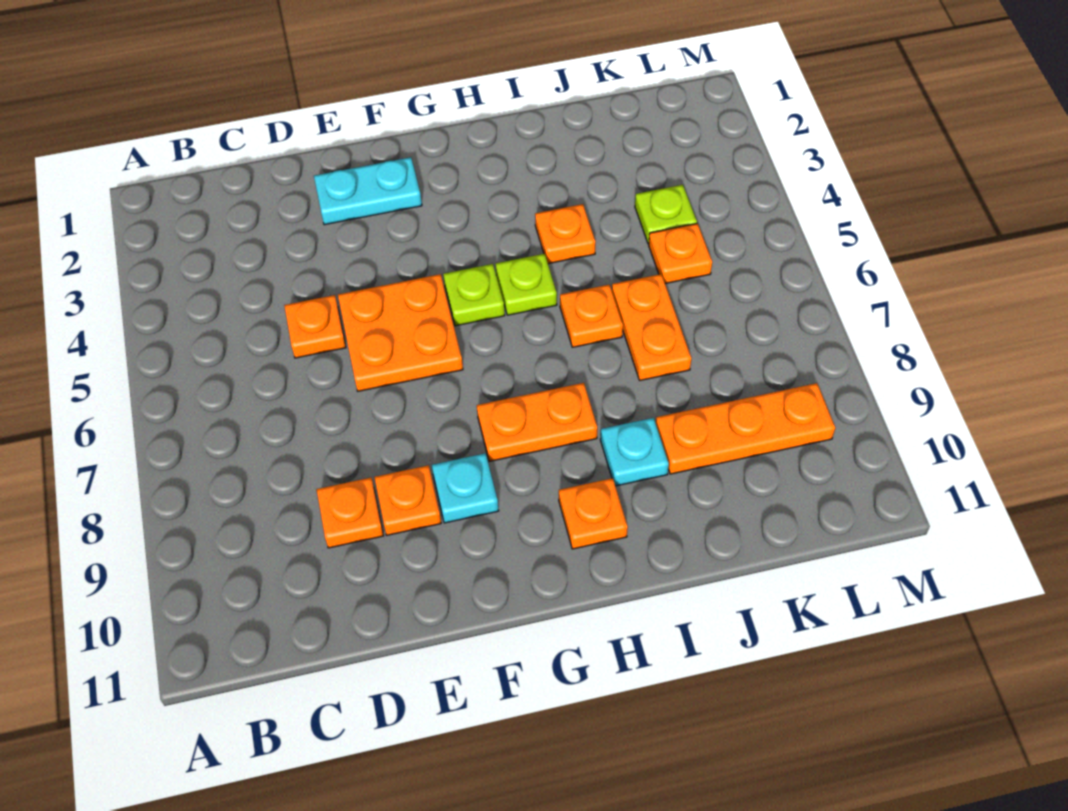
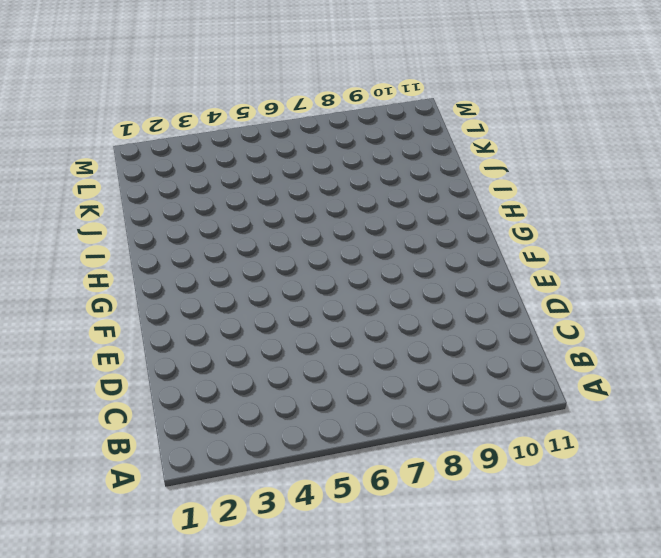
none -> orange 1x1 plate [284,295,346,358]
none -> orange 1x1 plate [316,478,383,548]
none -> cyan 1x2 plate [314,157,422,225]

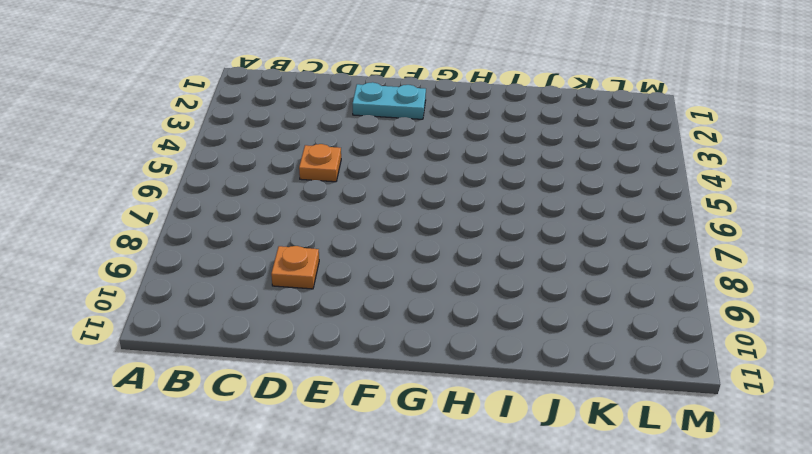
none -> orange 2x2 plate [338,274,463,391]
none -> orange 1x1 plate [374,465,441,535]
none -> cyan 1x1 plate [432,453,499,523]

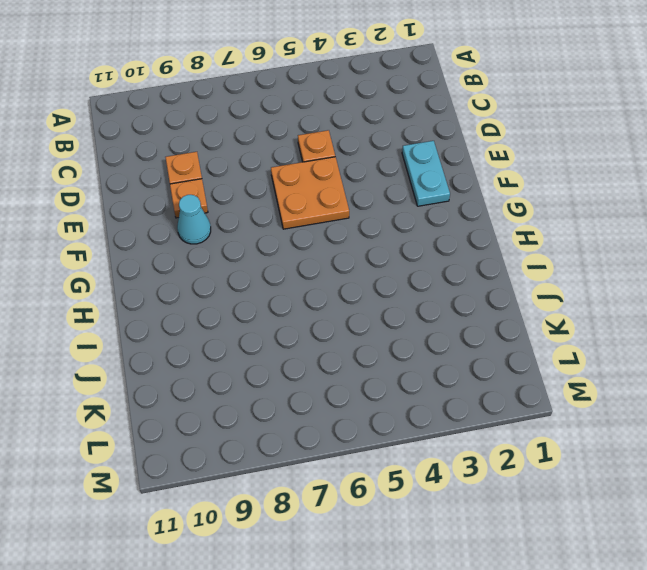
cyan 1x1 cone [177,195,211,244] -> cyan 1x1 plate [432,453,499,523]
none -> lime 1x1 plate [443,264,505,326]
none -> orange 1x2 plate [477,383,597,462]
none -> lime 1x1 plate [496,254,557,315]

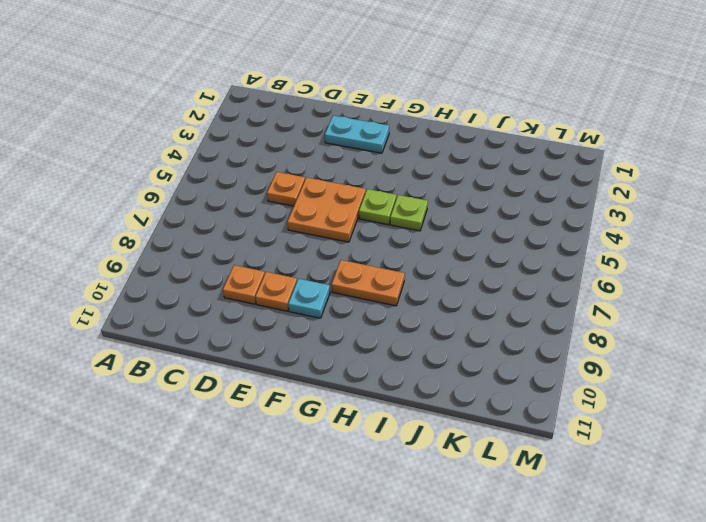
none -> orange 1x1 plate [559,478,628,549]
none -> orange 1x1 plate [535,204,595,264]
none -> orange 1x1 plate [560,285,623,347]

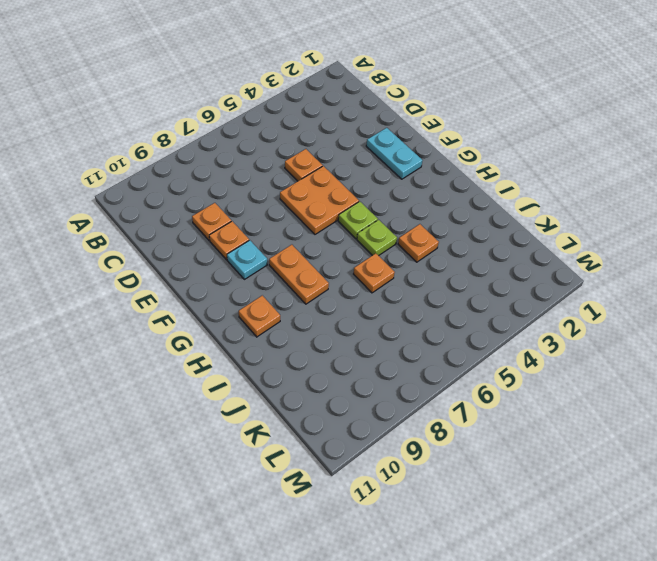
none -> cyan 1x1 plate [600,418,669,486]
none -> orange 1x2 plate [612,274,692,380]
none -> orange 1x3 plate [656,383,835,474]

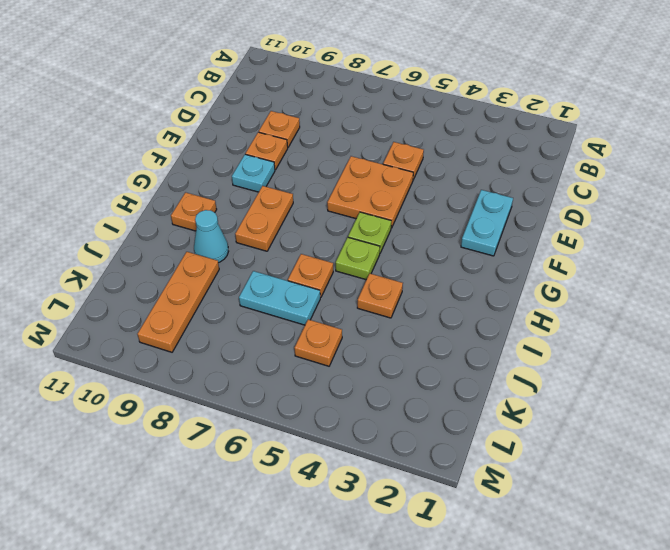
cyan 1x1 cone [194,210,229,263] -> cyan 1x1 plate [600,418,669,486]
cyan 1x2 plate [239,271,320,325] -> orange 1x2 plate [612,274,692,380]
none -> lime 1x1 plate [635,185,697,244]

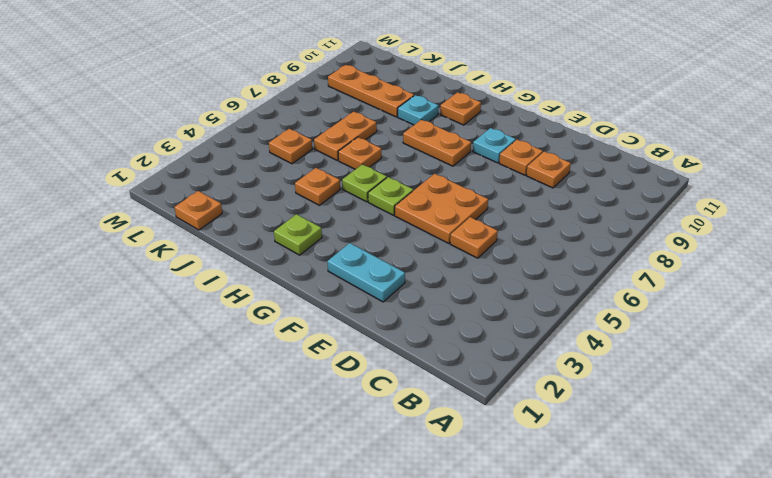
lime 1x1 plate [274,214,322,255] -> lime 1x1 plate moved to [635,185,697,244]
orange 1x1 plate [175,191,222,230] -> none

